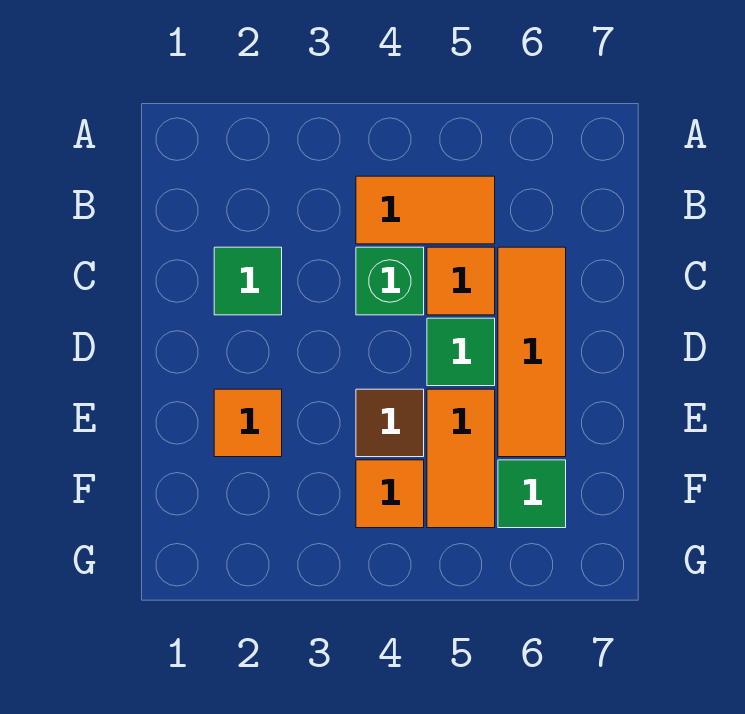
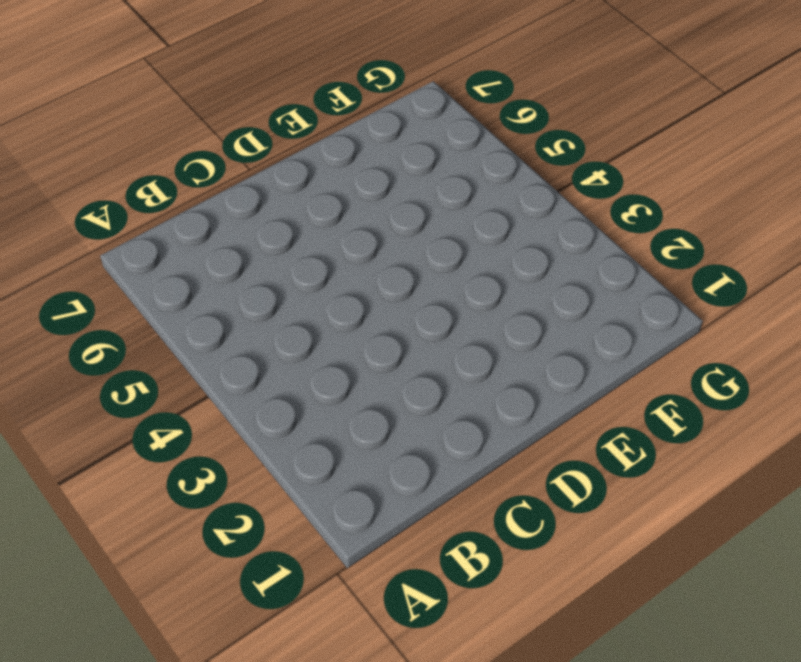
none -> orange 1x2 tile [356,176,495,244]
none -> green 1x1 tile [214,247,282,315]

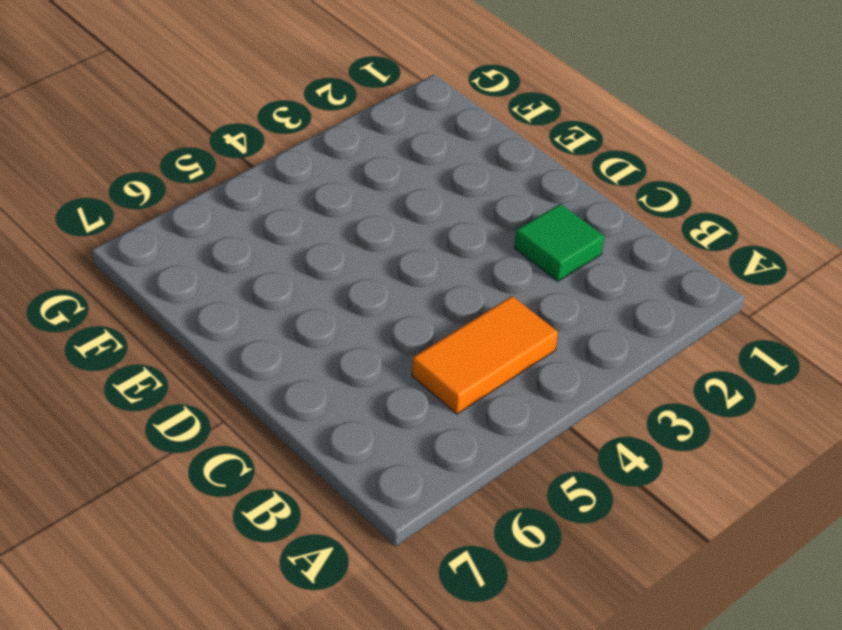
none -> green 1x1 brick [356,247,424,315]
none -> orange 1x1 tile [427,247,495,315]

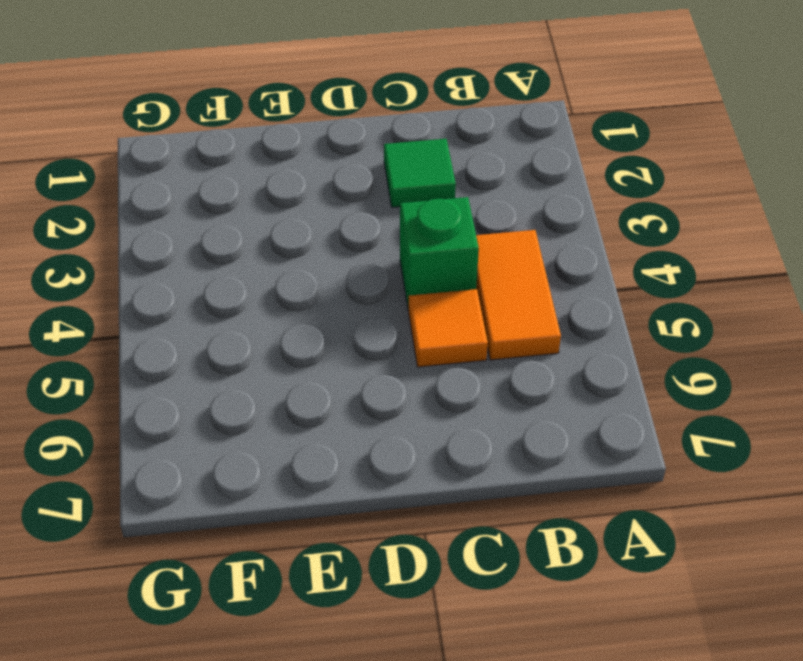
none -> orange 1x3 tile [498,247,566,457]
none -> green 1x1 tile [427,318,495,386]

